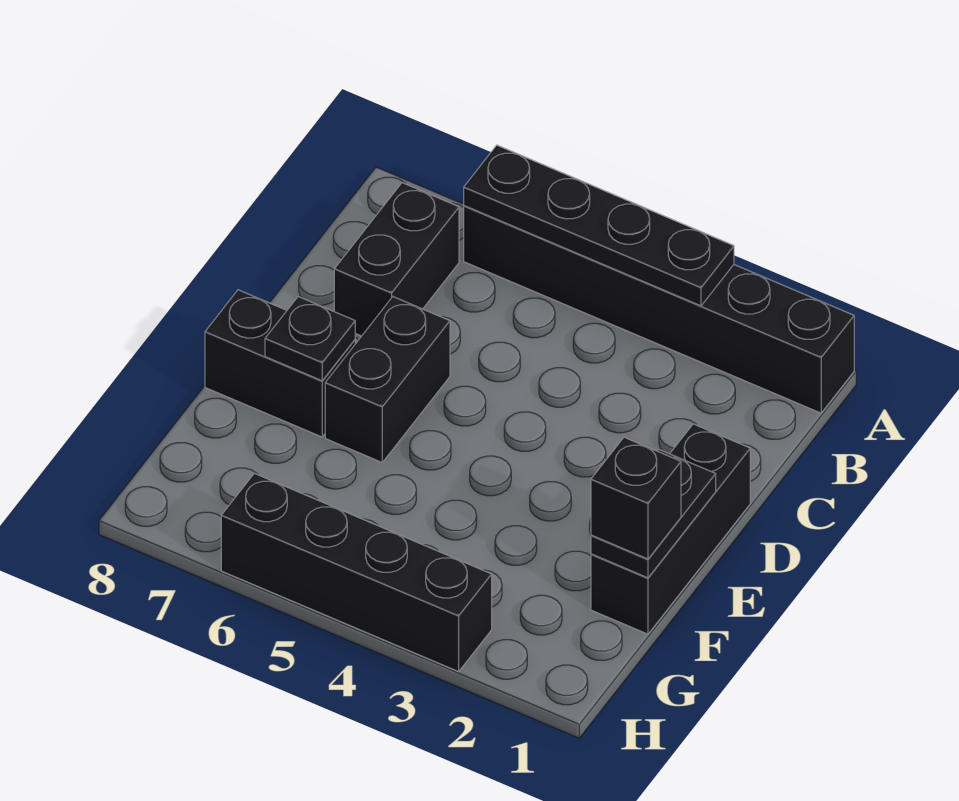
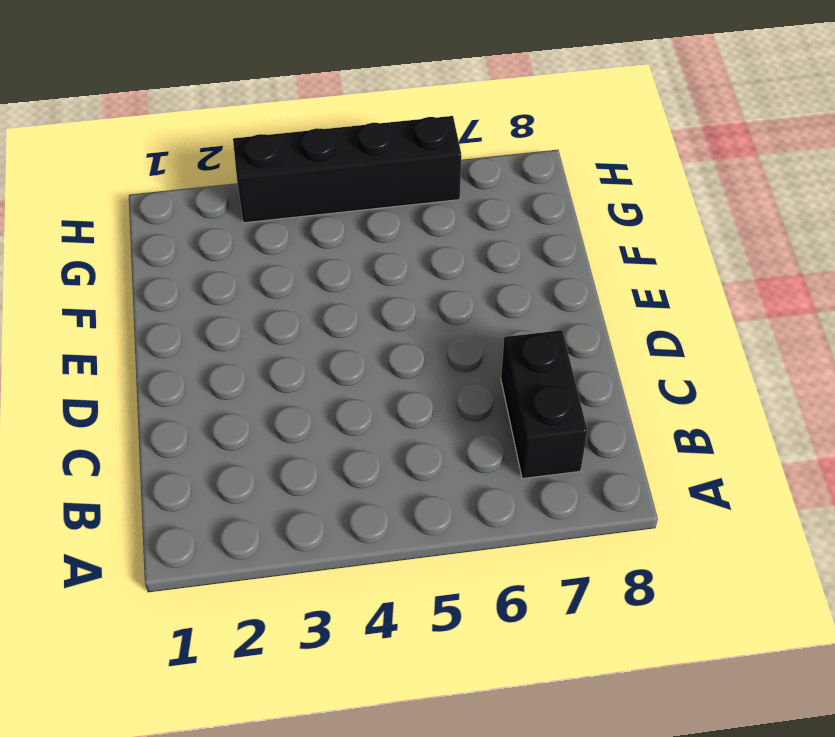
none -> black 1x6 brick [464,206,854,413]
none -> black 1x3 brick [591,424,750,634]

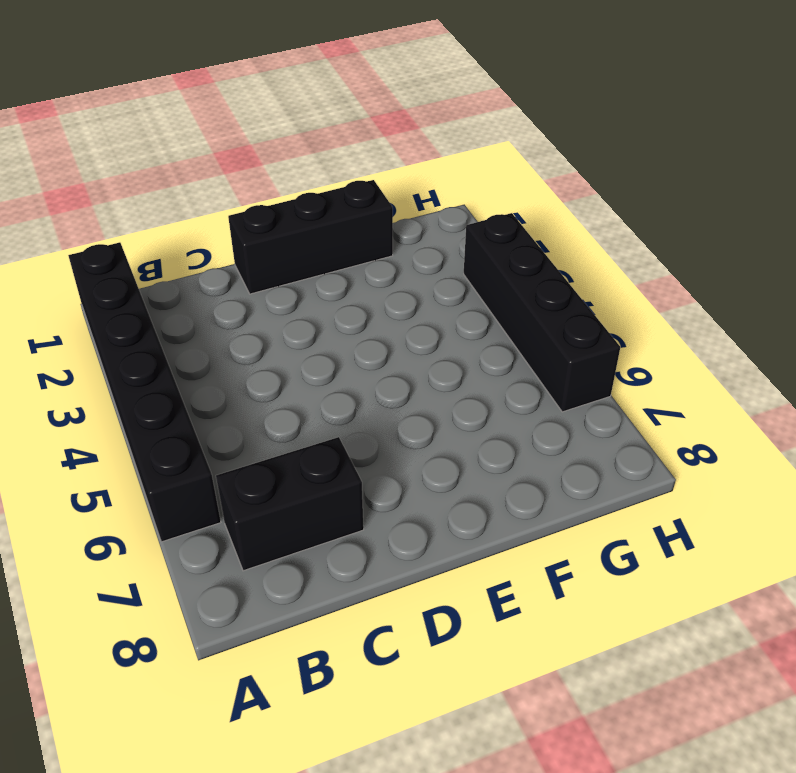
none -> black 1x2 brick [325,297,450,462]
none -> black 1x2 brick [205,290,355,437]

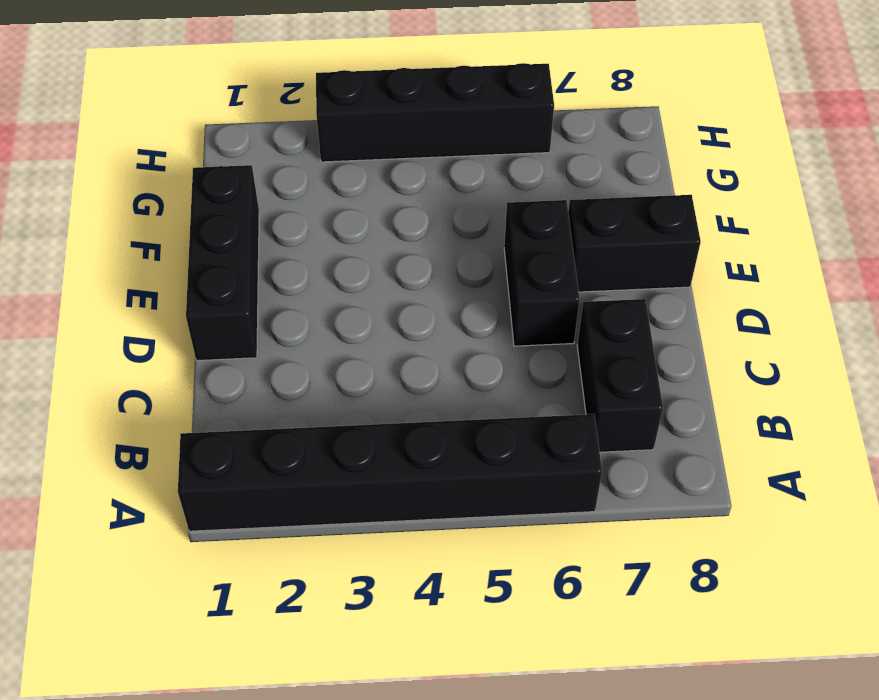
none -> black 1x4 plate [464,145,734,306]
none -> black 1x2 plate [591,449,716,578]

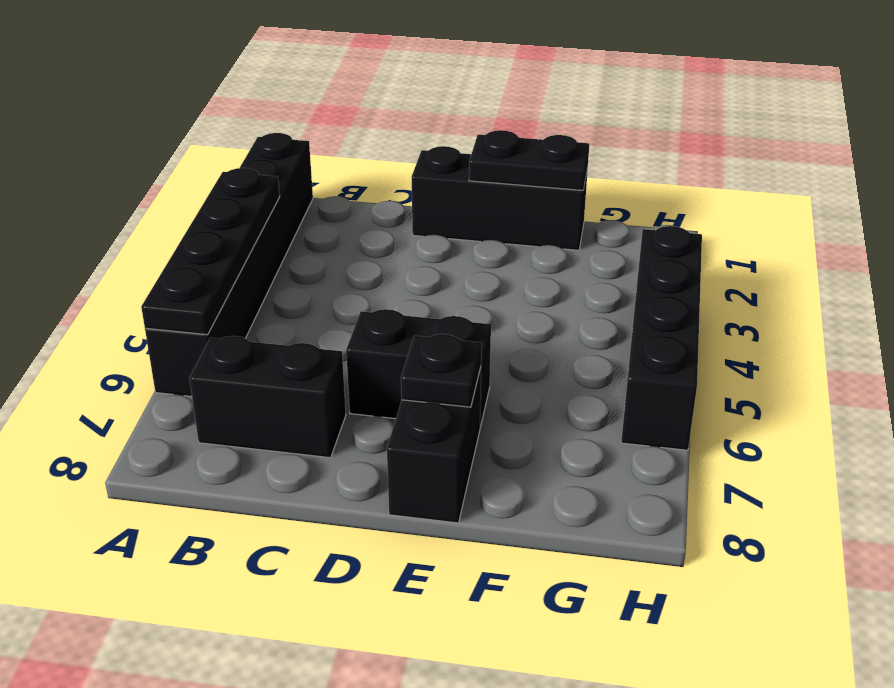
none -> black 1x1 brick [591,437,681,559]

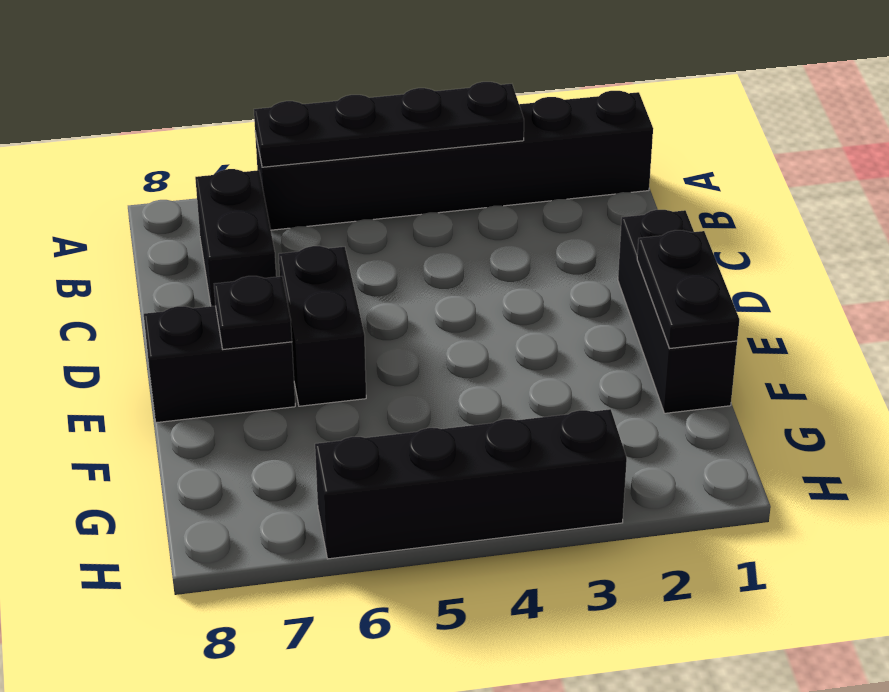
none -> black 1x1 brick [591,437,681,559]

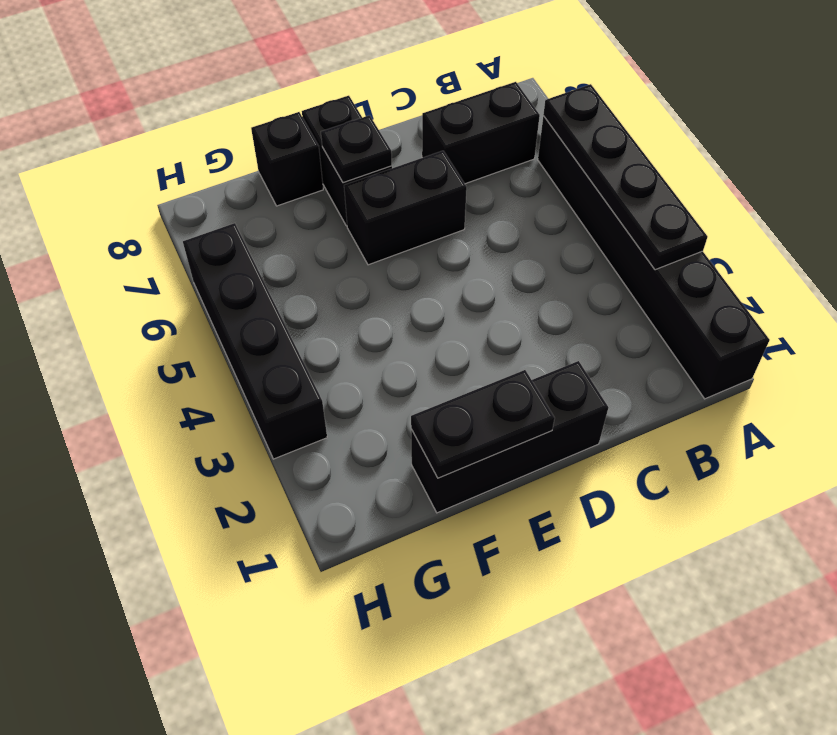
black 1x1 brick [251,112,323,206] -> black 1x1 brick moved to [591,437,681,559]

